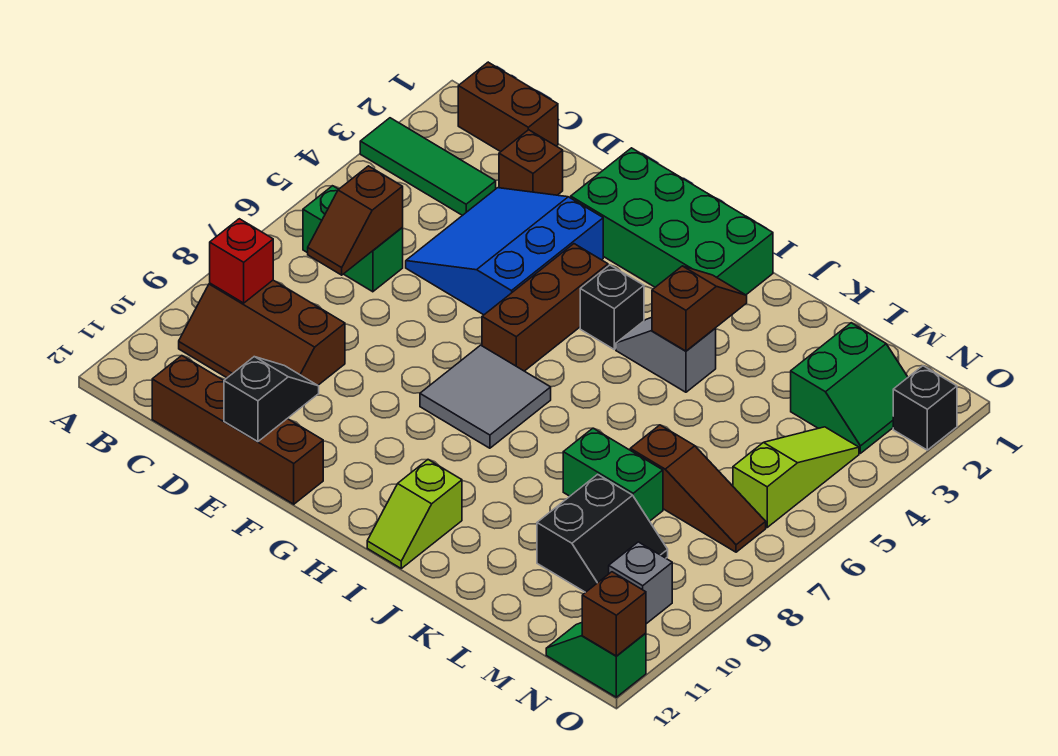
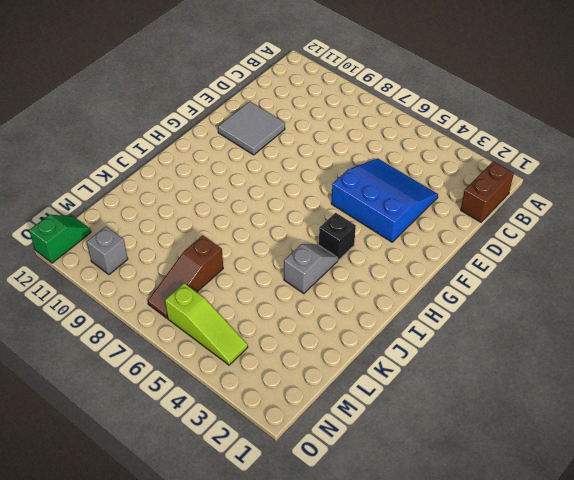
grey 2x2 tile [218,101,285,155] -> grey 2x2 tile moved to [420,345,551,448]
none -> green 1x3 tile [360,118,496,216]
none -> green 1x2 brick [303,186,403,292]
none -> brown 2x3 slope [179,280,345,385]

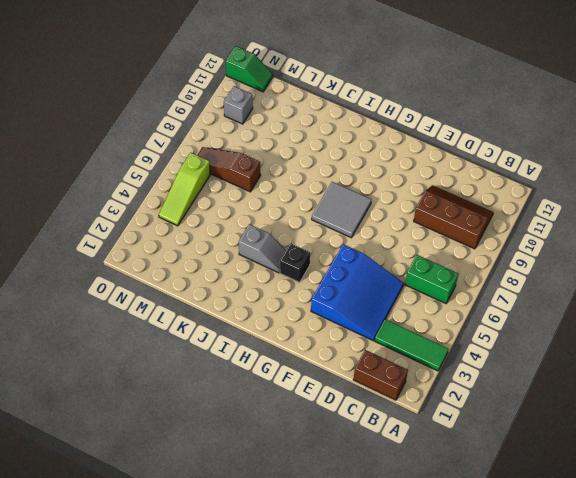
none -> brown 1x4 brick [152,356,323,504]
none -> brown 1x1 brick [499,130,563,195]
none -> green 2x4 brick [571,148,773,295]

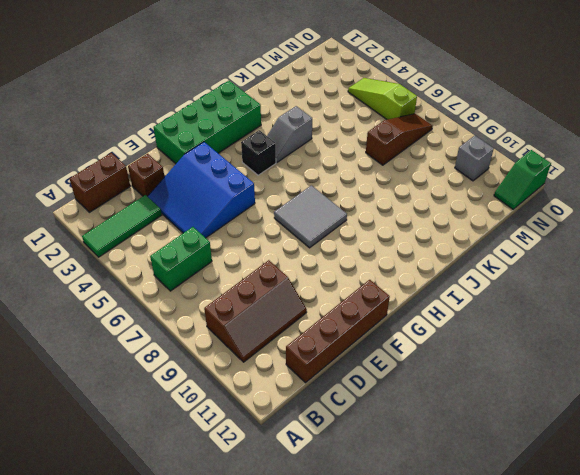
none -> brown 1x3 brick [482,244,608,371]
none -> lime 1x2 slope [367,460,462,568]
none -> green 1x2 brick [563,428,663,521]

